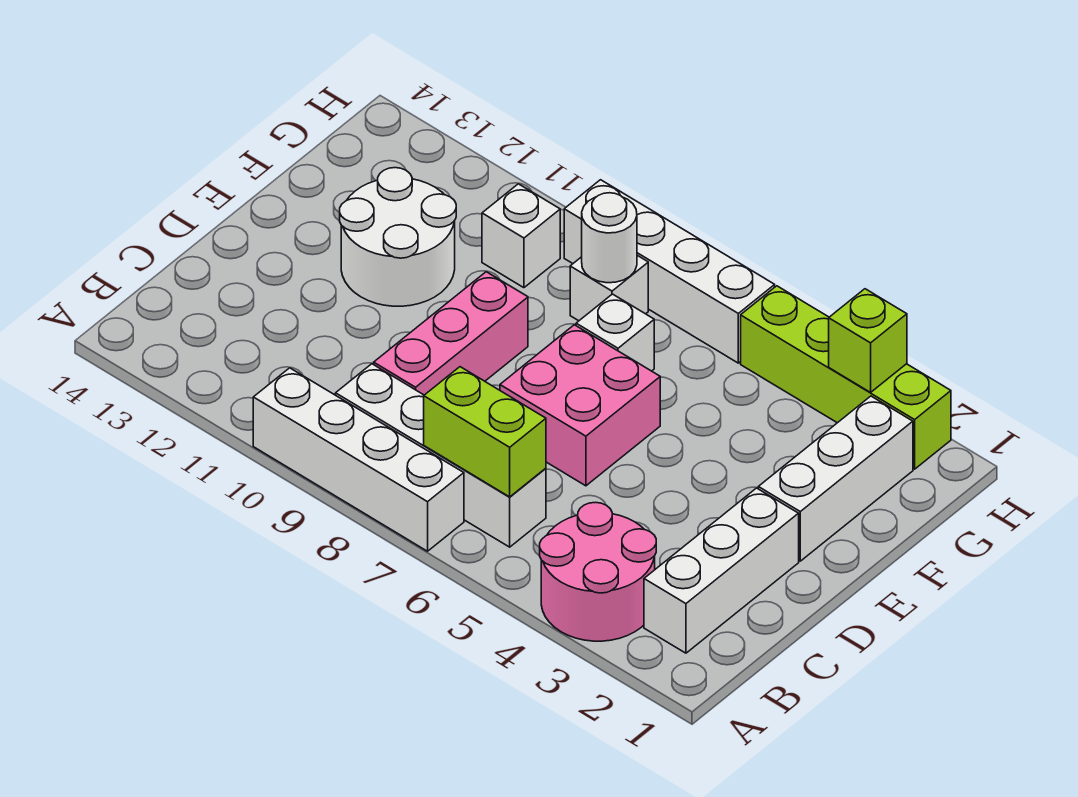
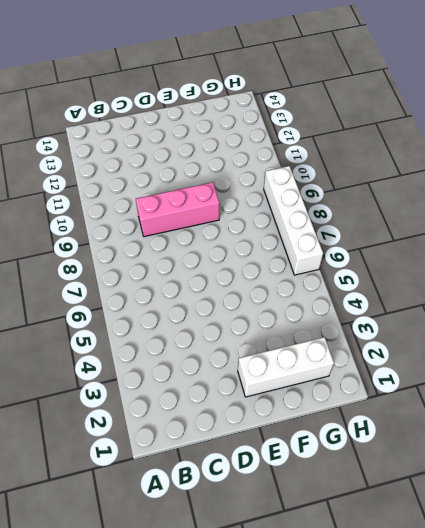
none -> pink 2x2 round brick [540,502,656,641]
none -> white 1x4 brick [253,368,464,551]
none -> white 1x3 brick [644,488,799,653]

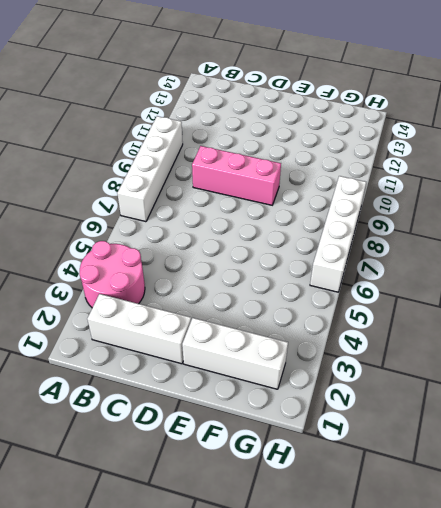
none -> white 1x4 brick [336,364,546,547]
none -> pink 2x2 brick [500,325,660,486]
none -> white 2x2 round brick [340,168,456,306]

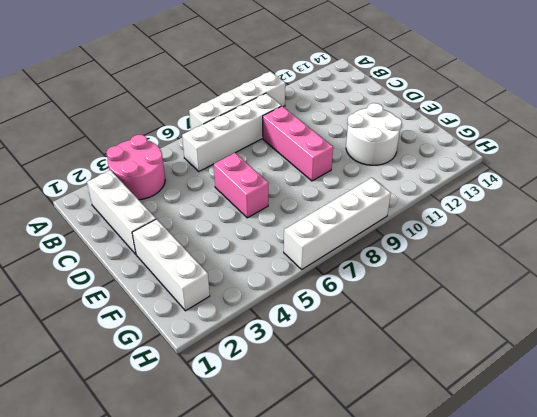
pink 1x2 brick [214,153,268,218] -> pink 2x2 brick [500,325,660,486]
none -> white 1x1 brick [576,294,654,371]
none -> white 1x1 brick [570,255,648,321]
none -> white 1x1 brick [482,184,560,288]

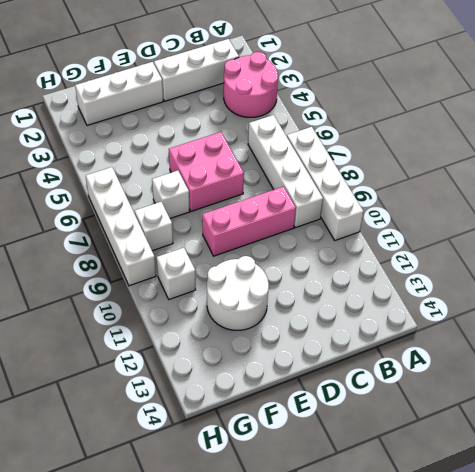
none -> lime 1x4 brick [741,286,951,469]
none -> lime 1x2 brick [424,367,546,497]
none -> white 1x1 round brick [582,193,637,283]

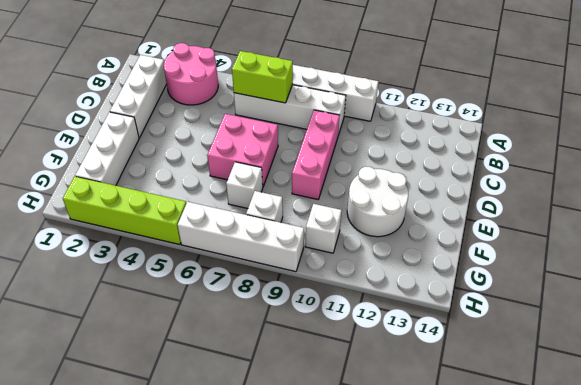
none -> white 1x1 round brick [582,193,637,283]
none -> lime 1x1 brick [829,289,907,392]

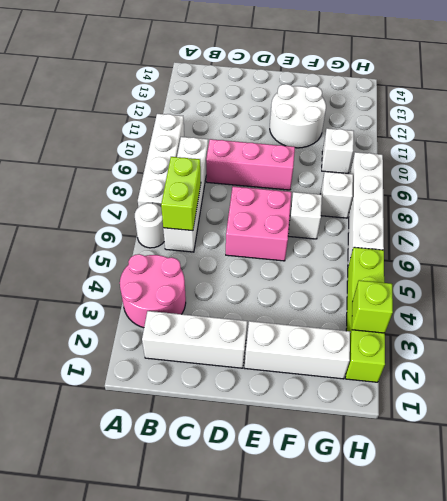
white 1x1 round brick [135,203,164,248] -> white 1x1 round brick moved to [582,193,637,283]

